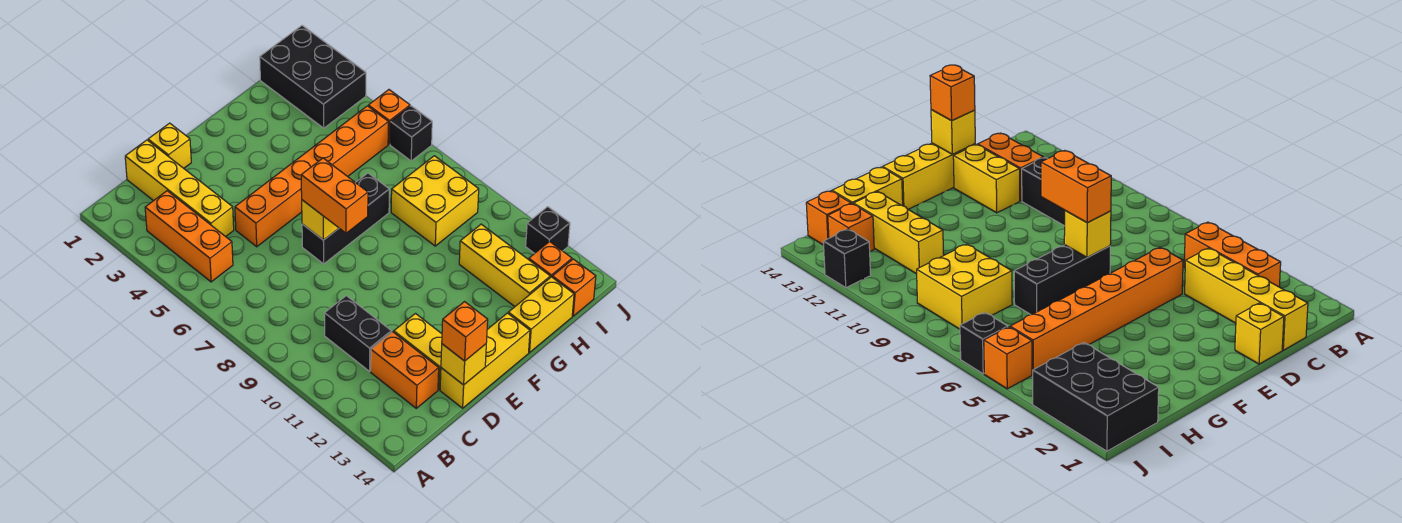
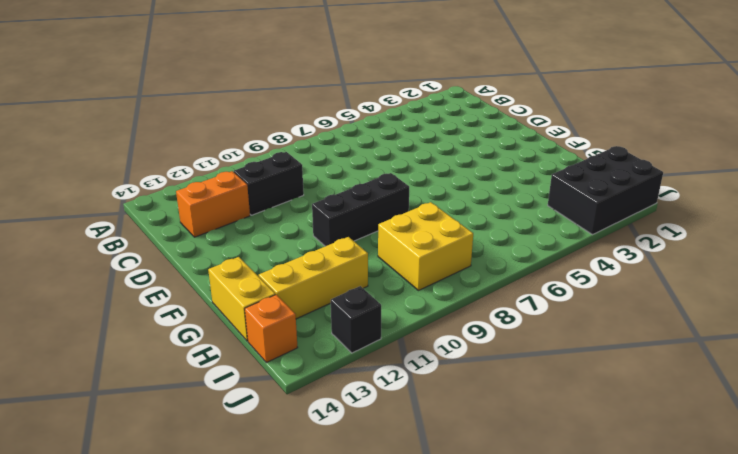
black 1x3 brick [312,173,409,246] -> black 1x3 brick turned to [302,173,389,264]
none -> orange 1x3 brick [145,191,233,282]
none -> yellow 1x4 brick [125,140,234,237]
none -> yellow 1x1 brick [148,123,191,168]

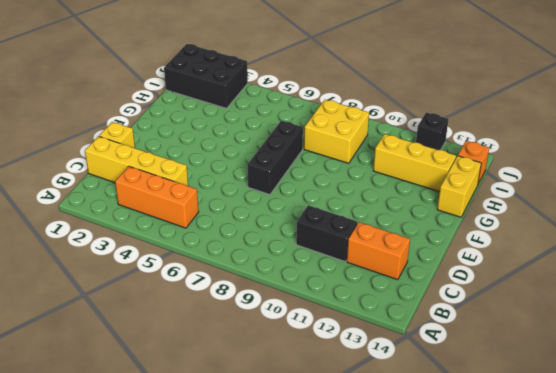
none -> orange 1x6 brick [235,106,388,247]
none -> yellow 1x2 brick [394,314,442,390]
none -> yellow 1x3 brick [440,313,530,408]

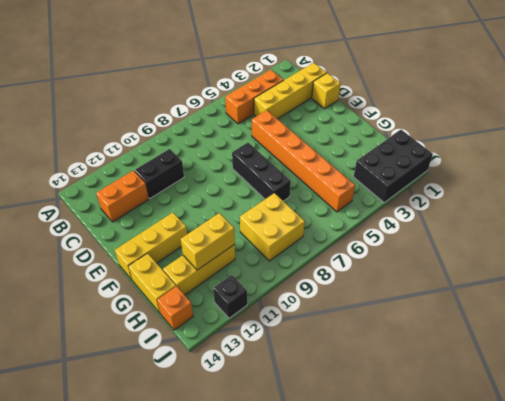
yellow 1x3 brick [115,213,187,280] -> yellow 1x3 brick turned to [440,313,530,408]
yellow 1x2 brick [181,213,235,270] -> yellow 1x2 brick moved to [394,314,442,390]
none -> orange 1x1 brick [529,241,572,278]
none -> orange 1x1 brick [368,90,410,144]
none -> black 1x1 brick [390,106,432,161]

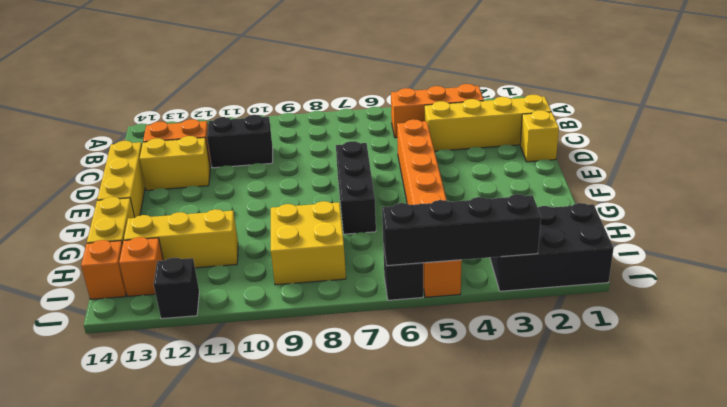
black 1x4 brick [382,194,541,266] -> none
none -> yellow 1x1 brick [441,344,486,385]
none -> yellow 1x1 brick [302,200,339,240]
none -> orange 1x1 brick [442,302,488,361]

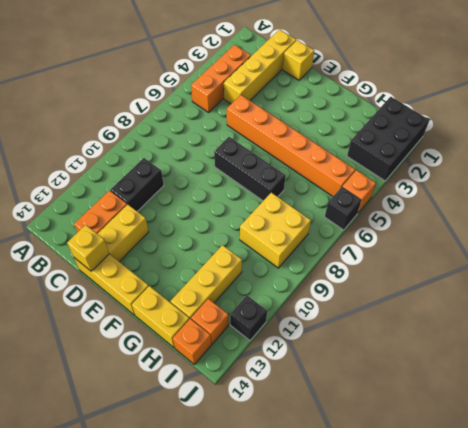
none -> yellow 1x1 brick [302,200,339,240]
none -> orange 1x1 brick [442,302,488,361]
none -> orange 1x2 brick [301,158,368,233]

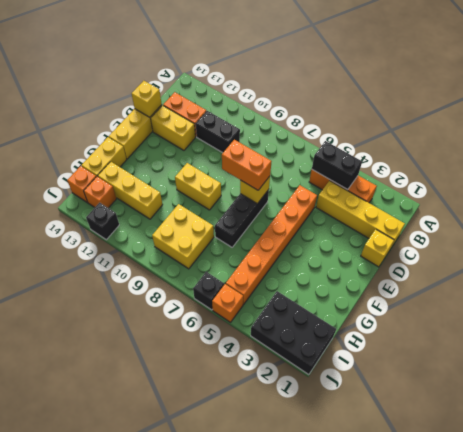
black 1x2 brick [312,141,362,190] -> none
yellow 1x2 brick [175,163,221,210] -> none
none -> orange 1x1 brick [442,302,488,361]

